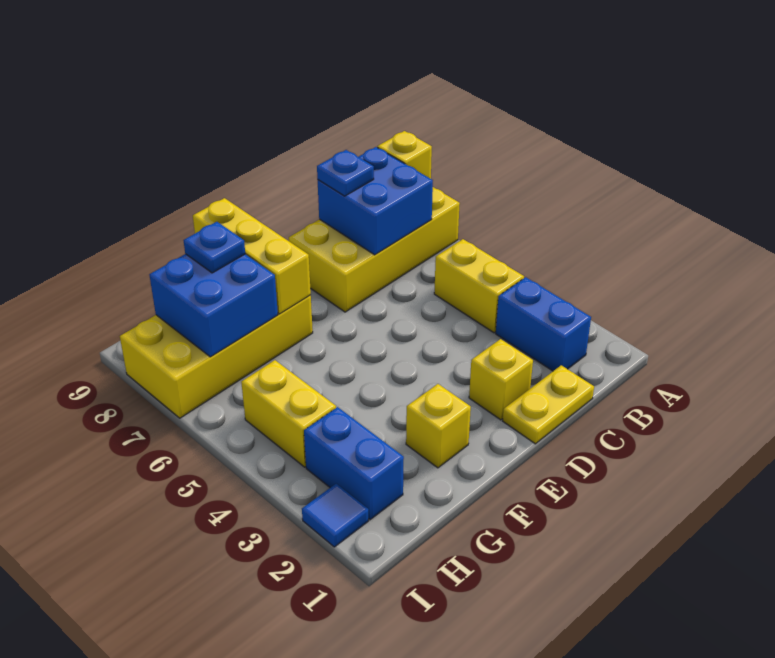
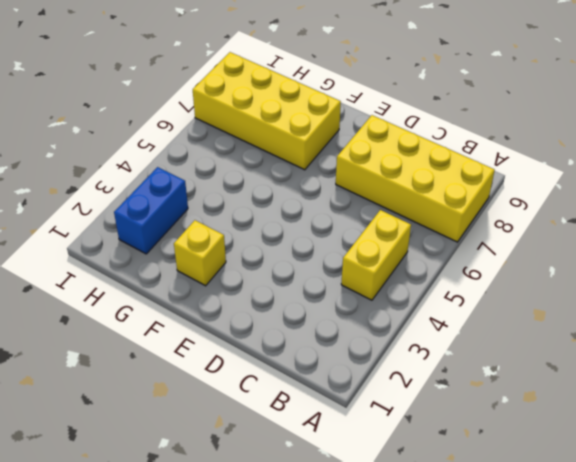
none -> blue 1x2 brick [496,277,591,371]
none -> yellow 1x2 plate [503,365,594,444]
none -> yellow 1x1 brick [469,339,533,420]

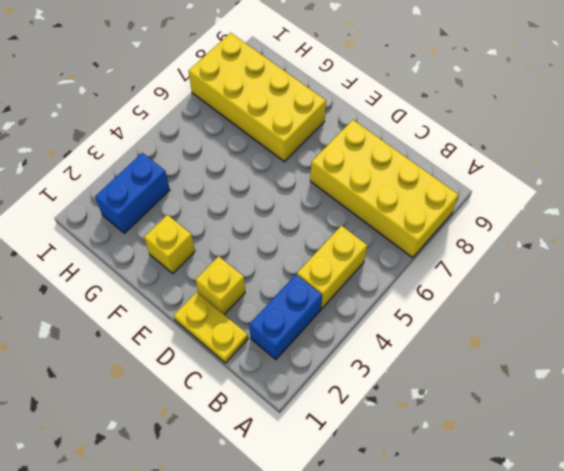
none -> yellow 1x2 brick [241,360,336,467]
none -> blue 1x1 tile [302,484,368,547]
none -> yellow 1x1 brick [377,131,432,179]

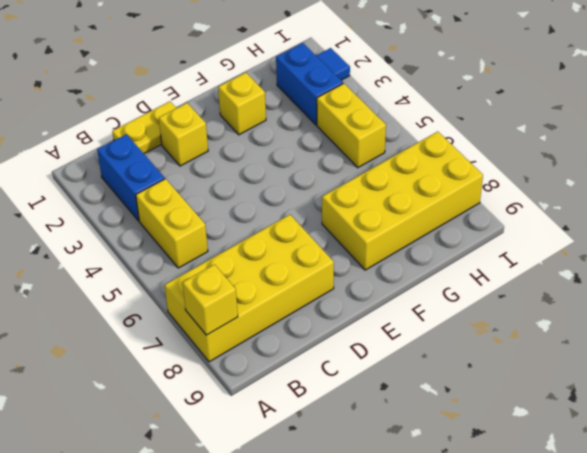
none -> blue 2x2 brick [318,147,433,255]
none -> yellow 1x3 brick [193,198,311,314]
none -> blue 2x2 brick [150,254,278,357]

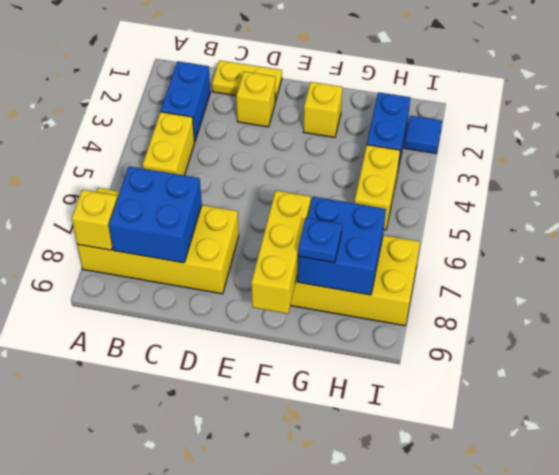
none -> blue 1x1 plate [317,150,374,196]

